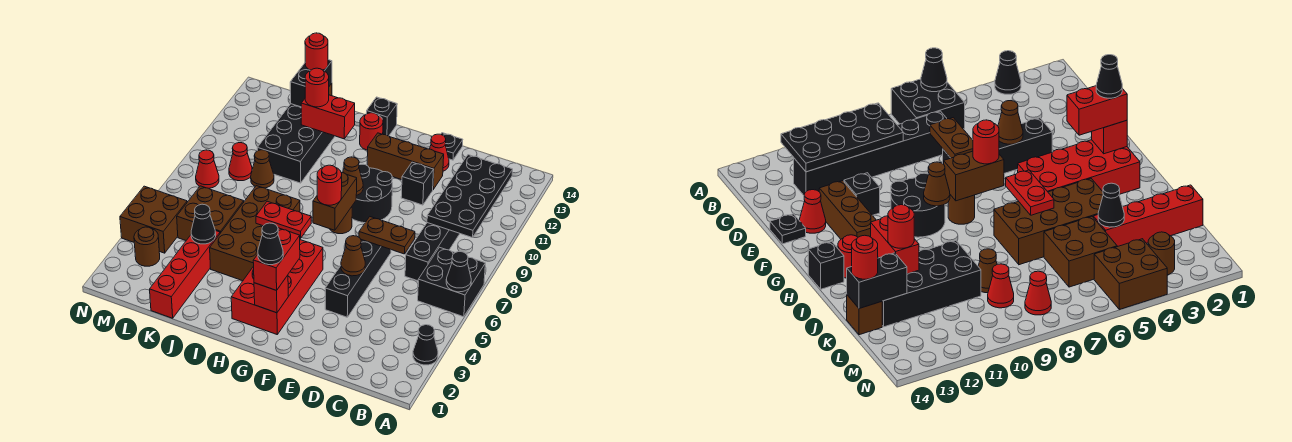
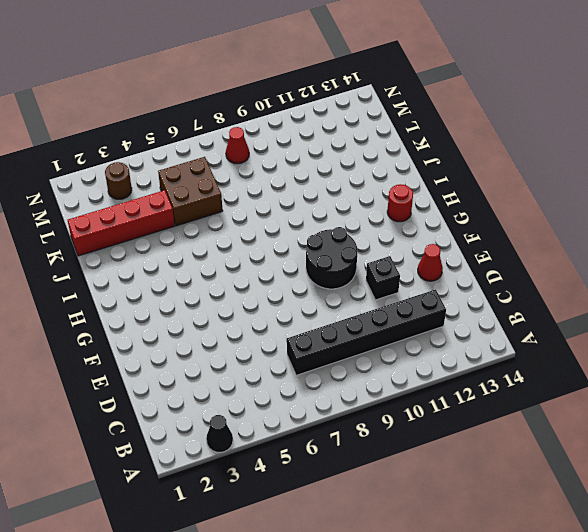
none -> black 2x2 brick [418,247,485,317]
none -> black 1x4 brick [325,240,391,317]
none -> brown 1x3 brick [367,133,444,190]
none -> black 1x1 plate [441,133,463,160]

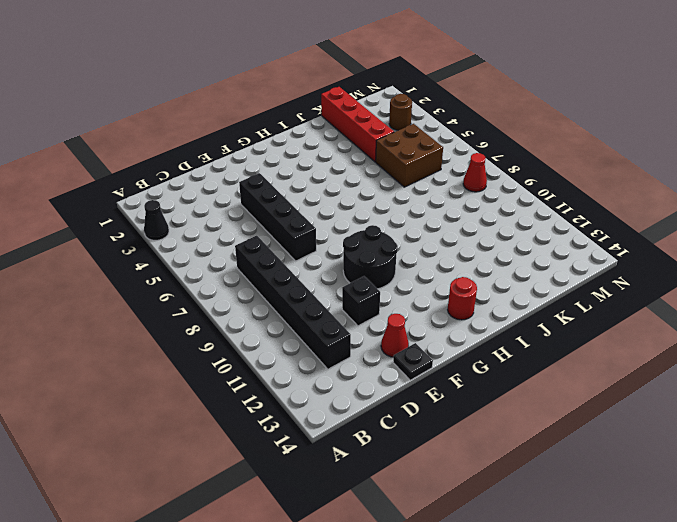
none -> black 2x2 brick [418,247,485,317]
none -> brown 1x3 brick [367,133,444,190]
none -> red 2x4 brick [231,240,323,334]
none -> brown 1x1 round brick [330,207,352,234]

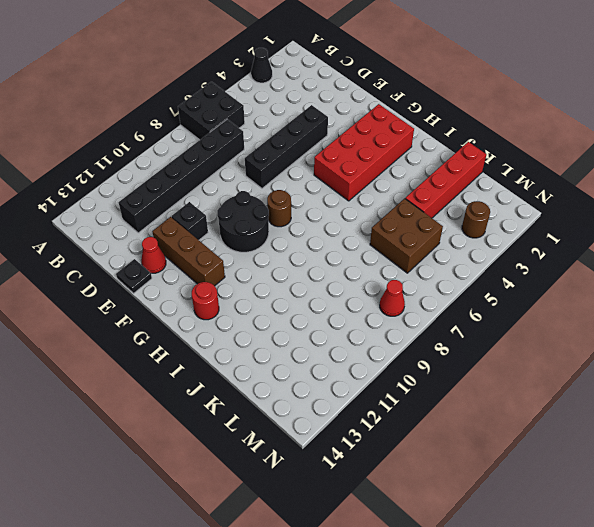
none -> black 1x1 brick [366,97,397,136]
none -> brown 2x4 brick [210,186,300,281]
none -> black 2x4 brick [257,104,335,183]
none -> brown 1x1 cone [251,150,274,188]

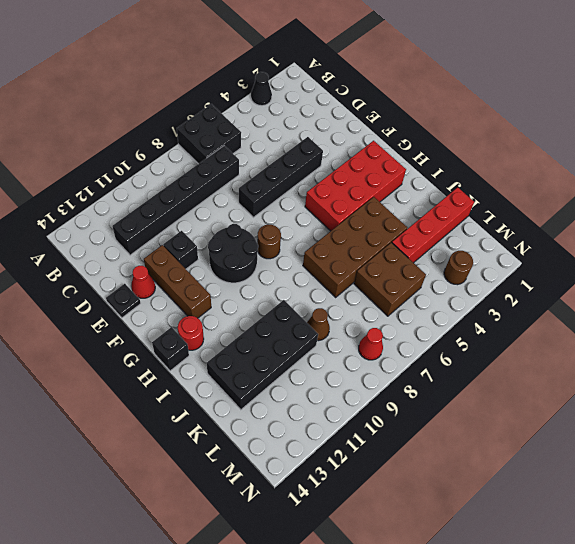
none -> brown 1x1 brick [847,295,882,335]
none -> red 1x1 cone [229,143,252,181]
none -> brown 2x2 brick [120,186,187,253]
none -> black 1x1 cone [446,251,471,292]

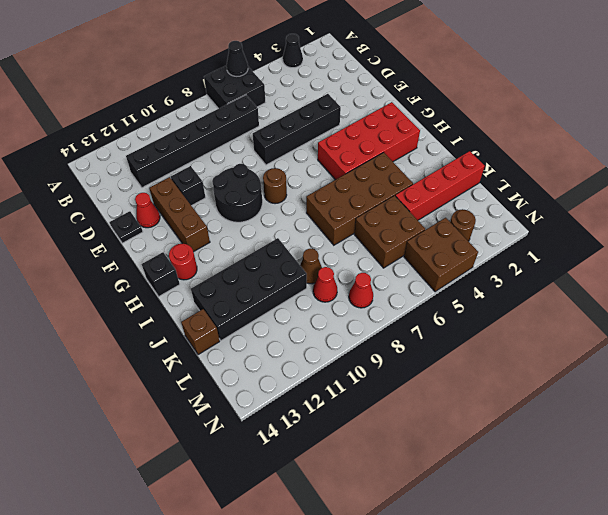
none -> black 2x4 plate [427,155,513,238]
none -> brown 1x2 plate [359,217,415,254]
none -> brown 1x1 cone [341,236,365,276]
none -> red 1x1 brick [254,275,288,313]

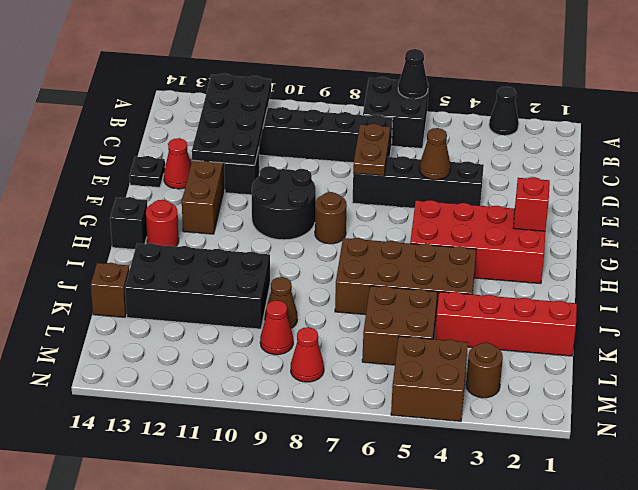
black 2x4 plate [192,73,272,165] -> black 2x4 plate turned to [427,155,513,238]
none -> brown 1x2 brick [313,173,357,230]
none -> brown 1x1 cone [343,157,363,195]
none -> red 1x2 plate [256,201,311,238]
none -> red 1x2 brick [301,95,355,139]

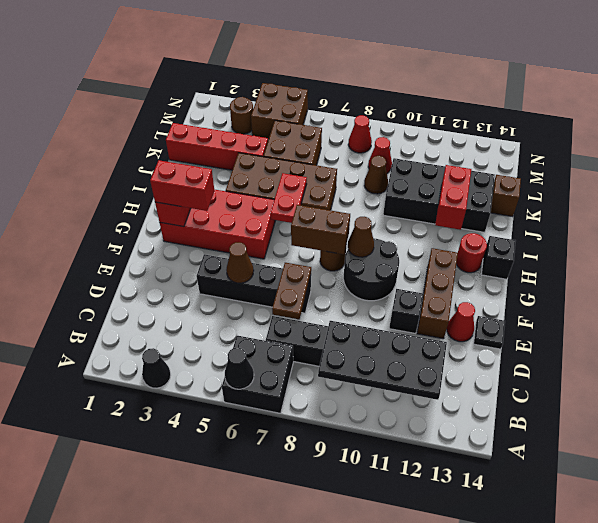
none -> black 1x1 cone [191,204,216,244]
none -> black 1x2 brick [290,60,332,107]
none -> red 1x1 round brick [317,165,342,205]
none -> red 1x1 round brick [305,68,329,107]

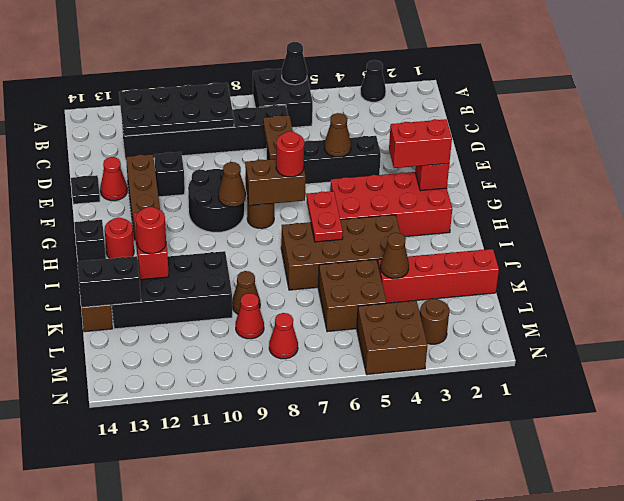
brown 1x1 cone [380,233,409,278] -> black 1x1 cone [191,204,216,244]
none -> red 1x1 round brick [305,33,328,70]
none -> black 1x1 cone [258,223,283,265]

